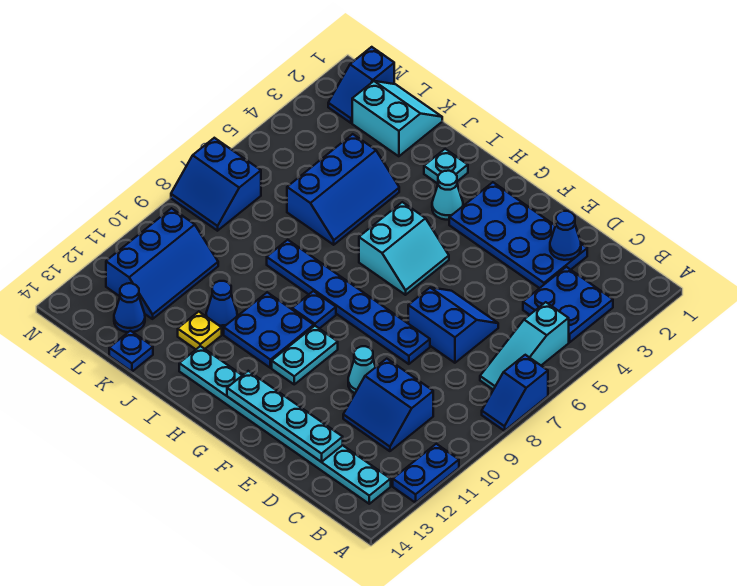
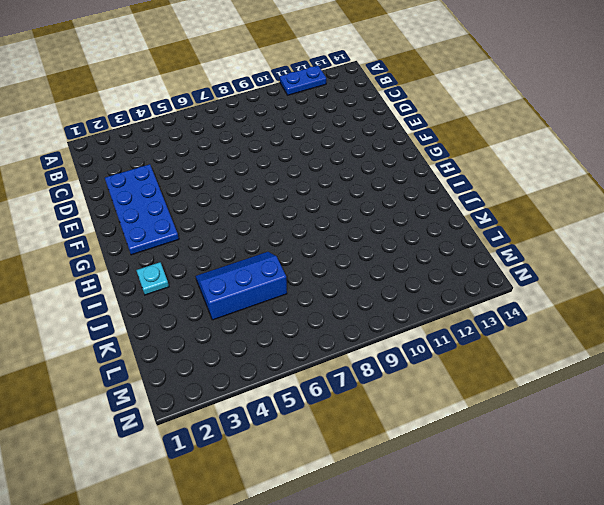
none -> blue 1x2 slope [482,355,548,431]
none -> blue 2x2 plate [523,267,613,342]
none -> cyan 1x3 slope [480,302,569,390]

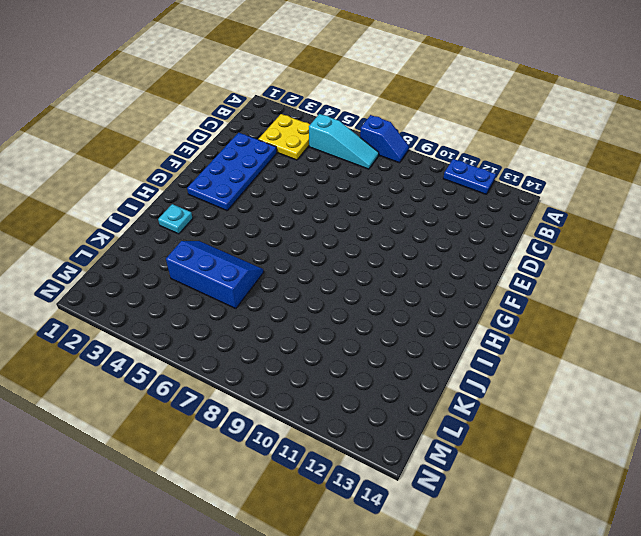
yellow 2x2 plate [258,114,310,160] -> blue 2x2 plate [523,267,613,342]
none -> cyan 1x8 plate [179,346,391,504]
none -> blue 2x2 slope [343,359,433,451]
none -> blue 2x2 slope [408,288,498,363]

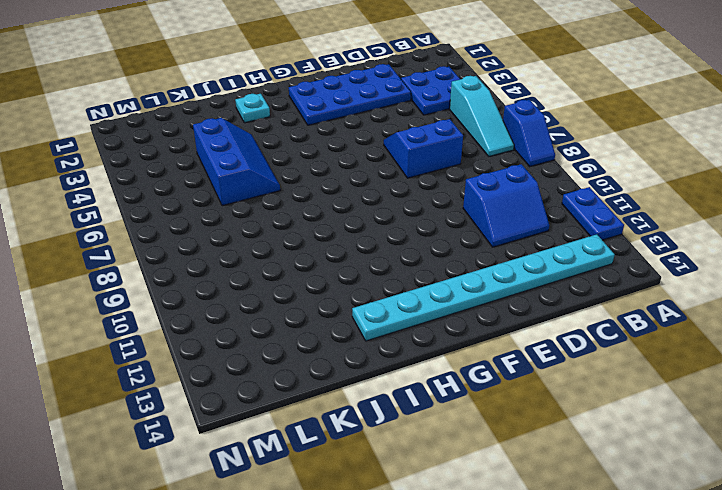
none -> blue 1x6 plate [267,240,430,364]
none -> cyan 1x1 cone [348,346,375,393]
none -> cyan 2x2 slope [359,202,449,295]

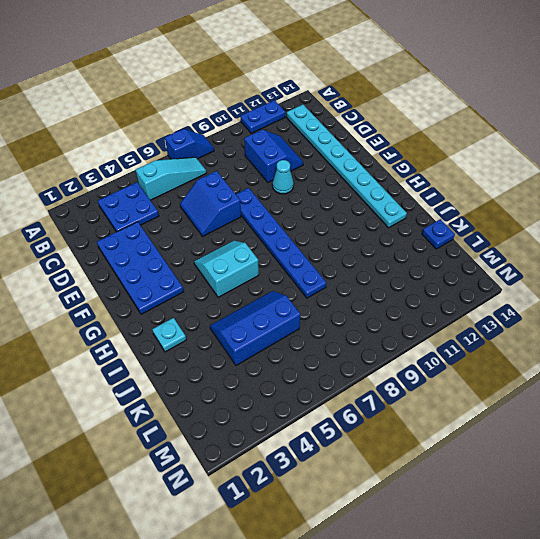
none -> cyan 1x2 plate [272,326,338,384]
none -> cyan 1x1 cone [432,171,463,220]
none -> blue 1x1 plate [292,291,336,329]

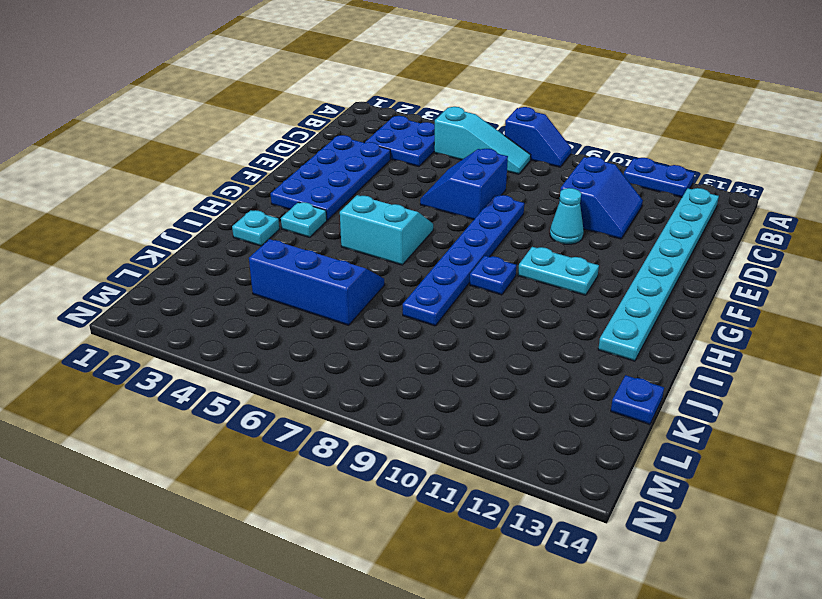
cyan 1x1 plate [281,202,327,237] -> cyan 1x1 cone [432,171,463,220]
none -> blue 2x2 plate [224,292,314,368]
none -> blue 1x1 cone [206,281,237,330]
none -> yellow 1x1 plate [178,312,222,349]

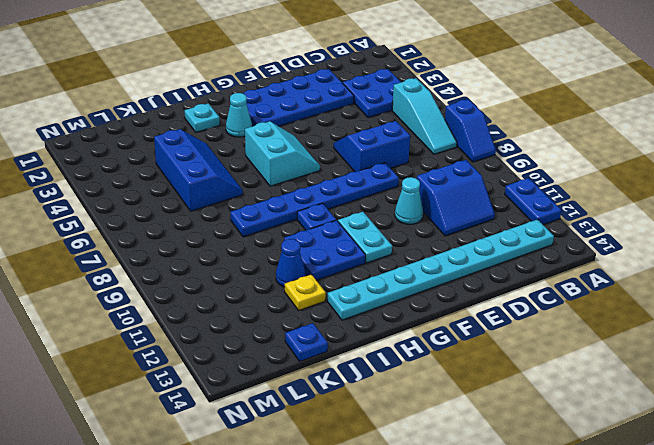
none -> cyan 2x2 slope [352,81,442,156]
none -> blue 2x3 slope [106,208,218,319]
none -> blue 1x1 cone [114,283,145,332]

